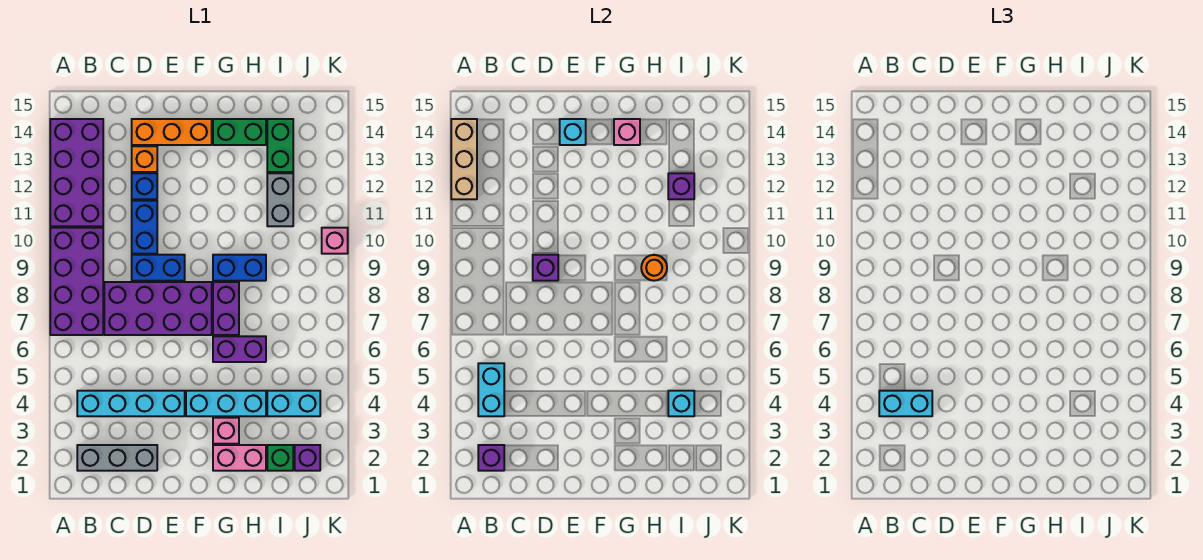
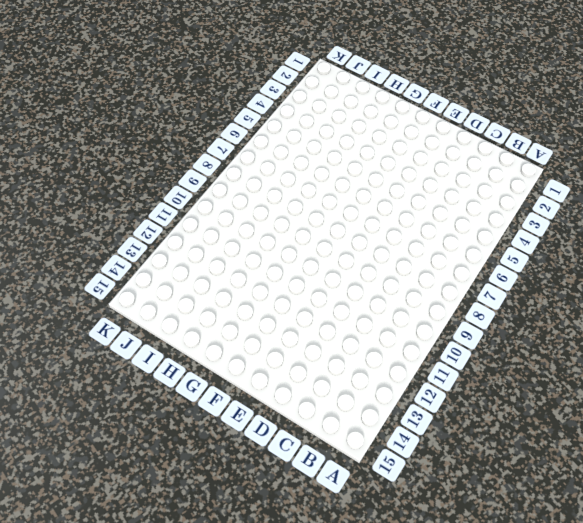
none -> purple 2x4 brick [50,228,103,335]
none -> purple 2x4 brick [50,119,103,226]
none -> grey 1x3 brick [77,445,157,471]
none -> cyan 1x4 brick [77,391,185,416]

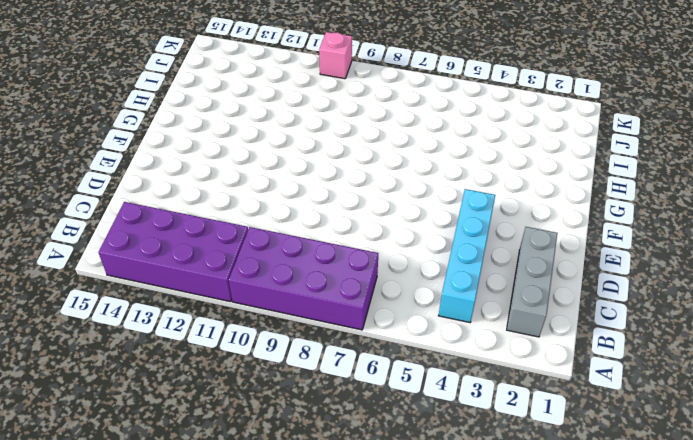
none -> purple 2x4 brick [104,282,212,335]
none -> blue 1x2 brick [132,255,185,281]
none -> blue 1x2 brick [132,201,157,254]
none -> blue 1x1 brick [132,173,157,199]

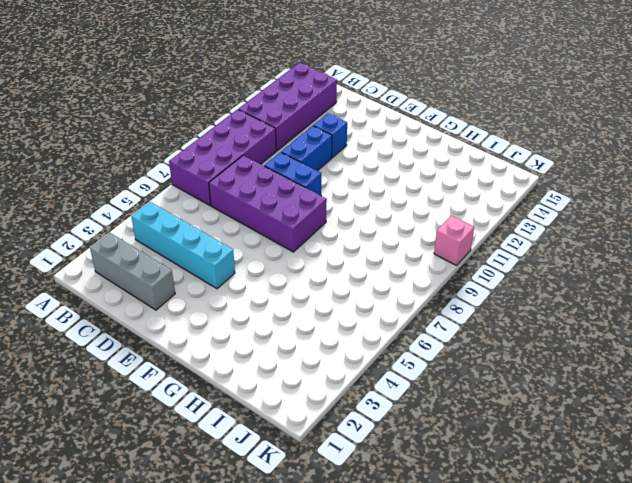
none -> orange 1x1 brick [132,146,157,172]
none -> orange 1x3 brick [132,119,212,145]
none -> cyan 1x3 brick [186,391,266,416]
none -> pink 1x2 brick [213,445,266,471]

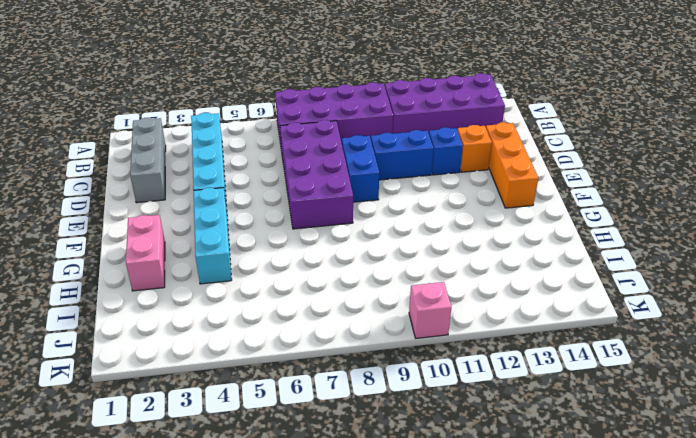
none -> pink 1x1 brick [213,418,239,444]
none -> purple 1x2 brick [213,336,266,362]
none -> purple 1x2 brick [213,282,239,335]
none -> blue 1x2 brick [213,255,266,281]

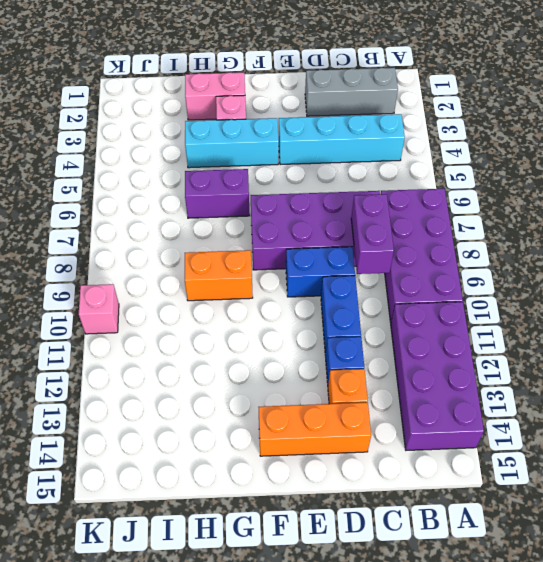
purple 1x2 brick [351,194,394,274] -> purple 1x2 brick moved to [213,282,239,335]
orange 1x2 brick [185,250,253,301] -> blue 1x2 brick [213,255,266,281]
none -> green 1x2 brick [213,119,266,145]
none -> green 1x1 brick [267,445,293,471]
none -> cyan 1x2 brick [267,391,320,416]
none -> grey 1x2 brick [267,173,293,226]

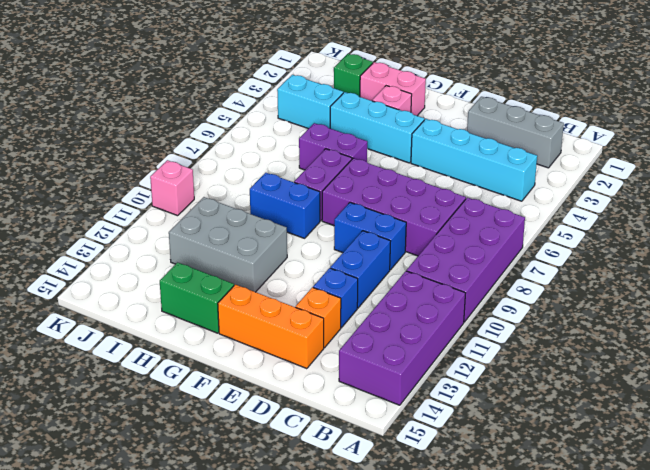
grey 2x3 brick [169,197,287,292] -> grey 1x2 brick [267,173,293,226]
none -> green 1x2 brick [267,119,293,172]
none -> purple 1x1 brick [295,445,320,471]
none -> tan 1x3 brick [451,119,477,199]
none -> purple 1x1 brick [478,445,504,471]

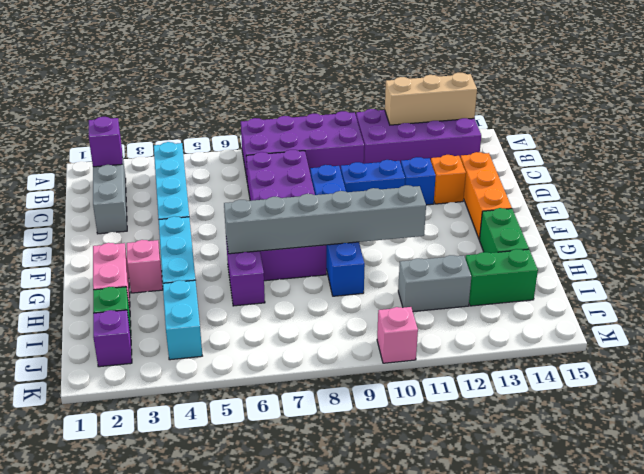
grey 1x6 brick [224,185,426,254] -> none
none -> cyan 1x2 brick [478,363,504,416]
none -> purple 1x1 brick [533,255,558,281]
none -> cyan 1x1 brick [560,119,586,145]
none -> pink 1x1 brick [614,119,640,145]

